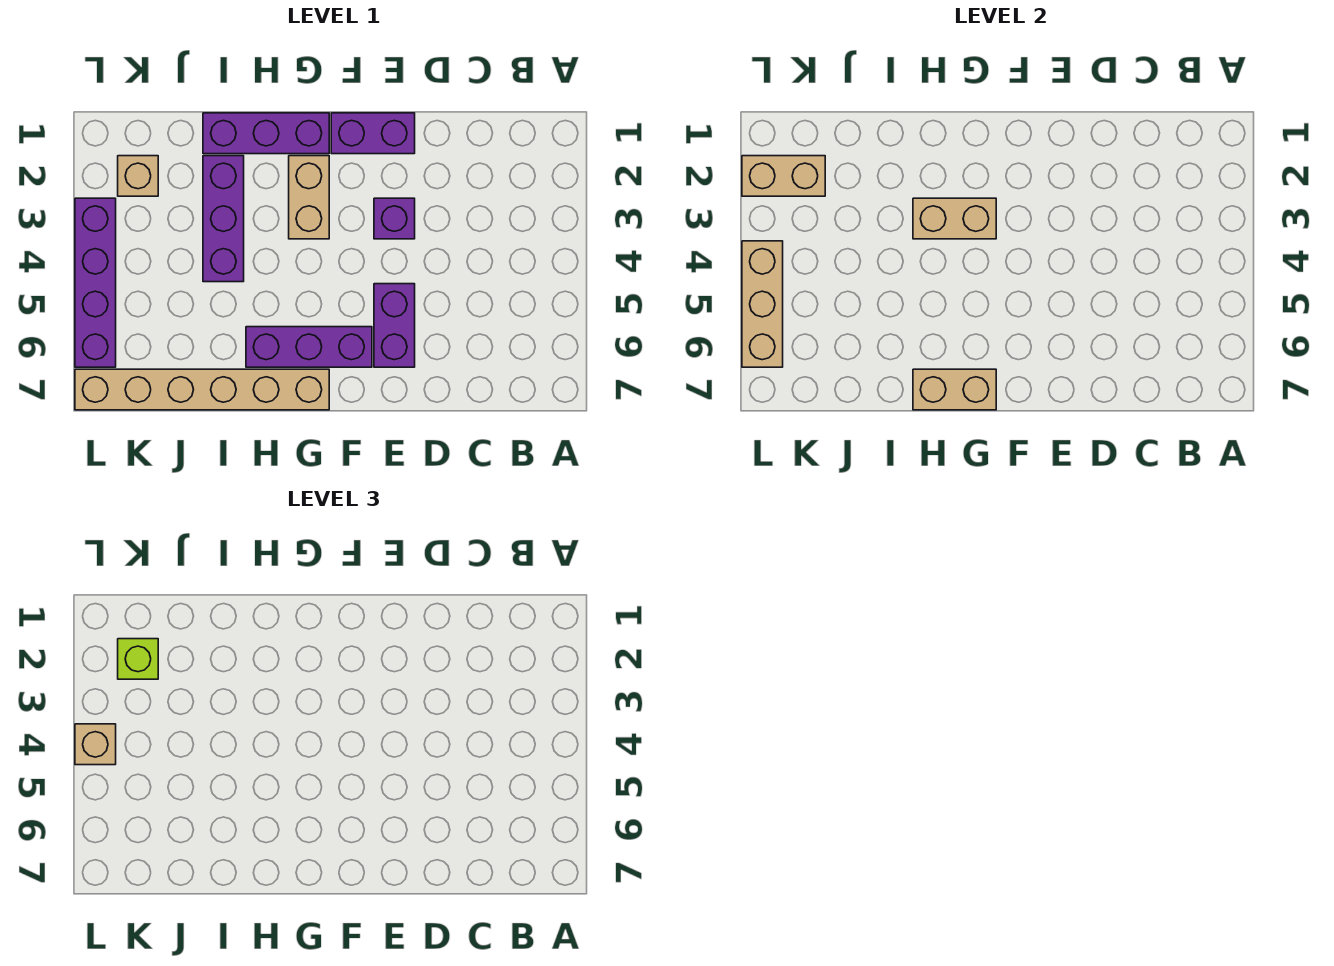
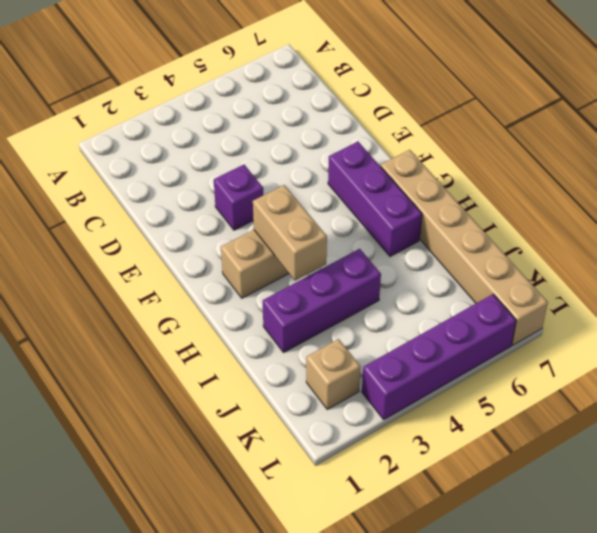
none -> purple 1x2 brick [331,113,415,154]
none -> purple 1x2 brick [374,284,415,367]
none -> purple 1x3 brick [203,113,329,154]

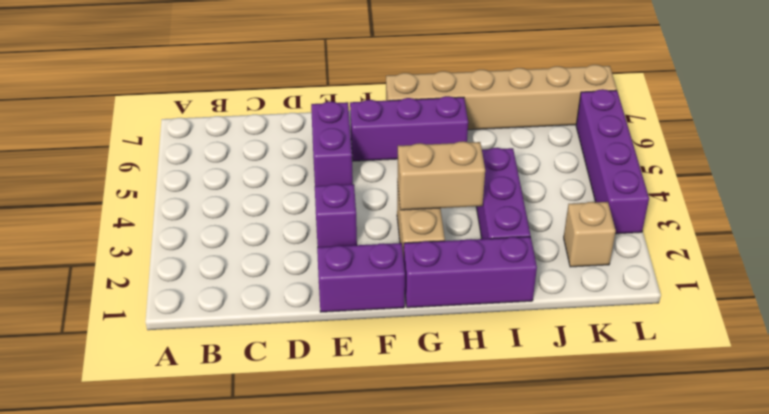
none -> tan 1x2 brick [913,369,996,410]
none -> tan 1x2 brick [742,156,825,196]
none -> tan 1x3 brick [742,241,783,367]

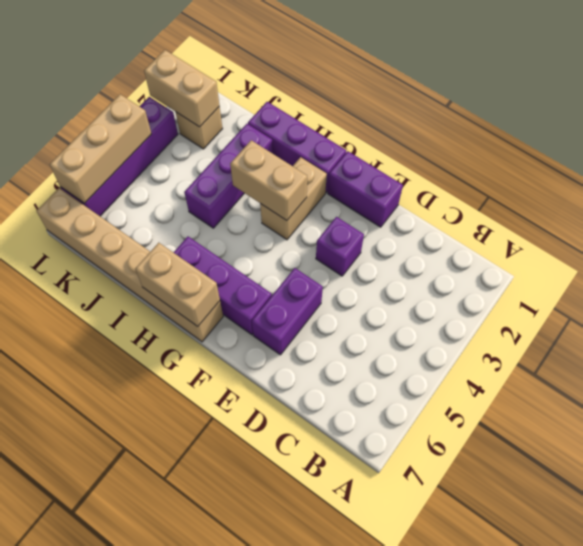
none -> lime 1x1 brick [118,639,158,679]
none -> tan 1x1 brick [75,724,116,765]

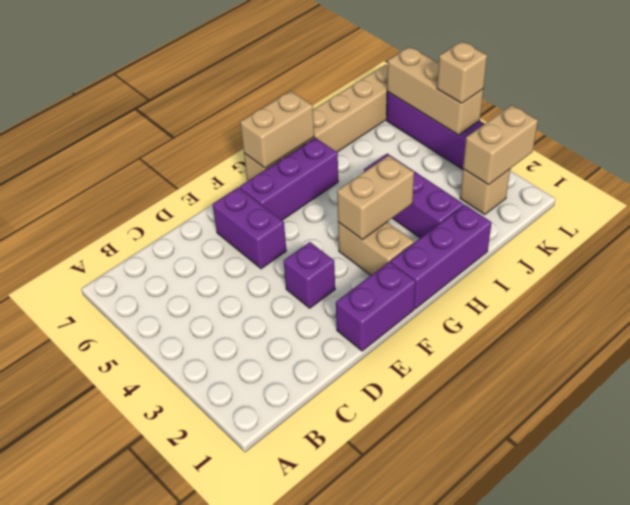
none -> lime 1x1 brick [118,639,158,679]

